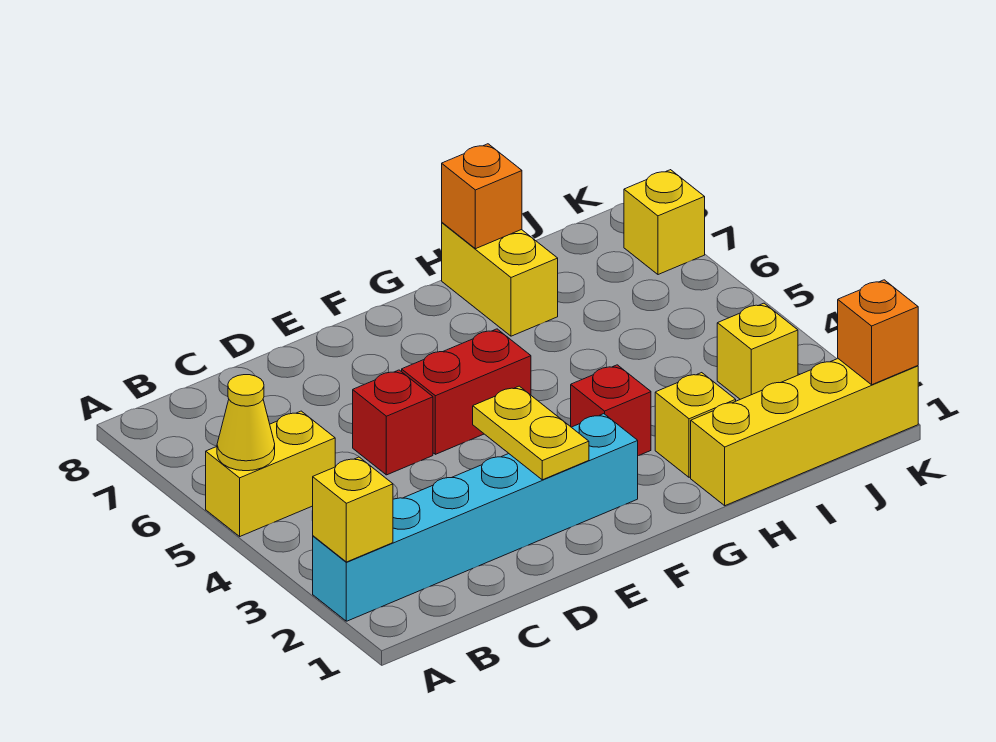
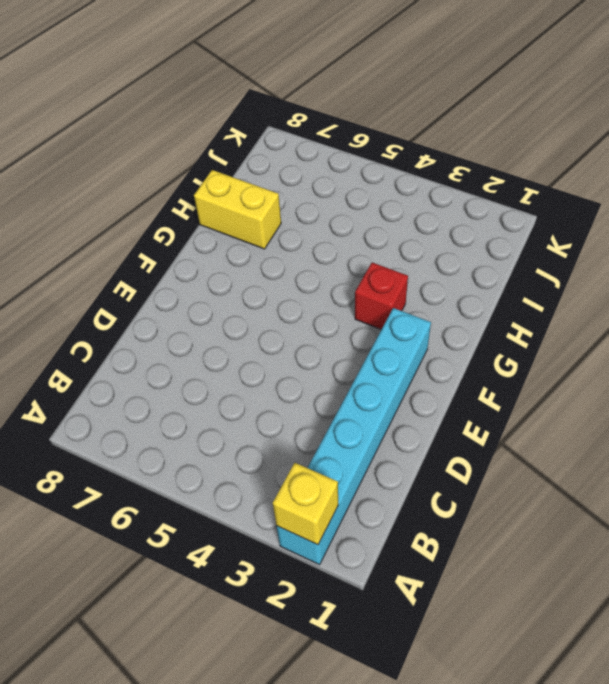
none -> yellow 1x2 brick [206,411,335,536]
none -> red 1x1 brick [353,370,433,475]
none -> red 1x2 brick [402,329,531,454]

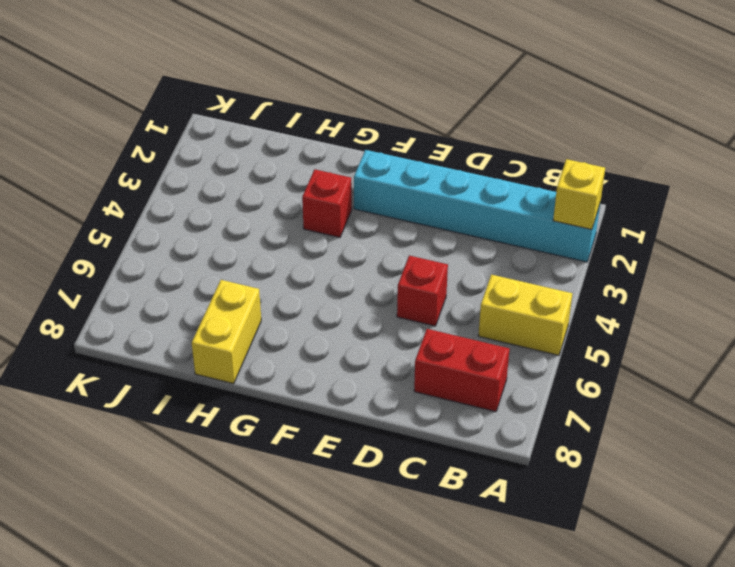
red 1x2 brick [414,329,509,412] -> red 1x2 brick moved to [402,329,531,454]
none -> yellow 1x4 brick [691,359,918,506]
none -> yellow 1x1 brick [655,373,736,477]
none -> yellow 1x1 brick [717,303,798,399]

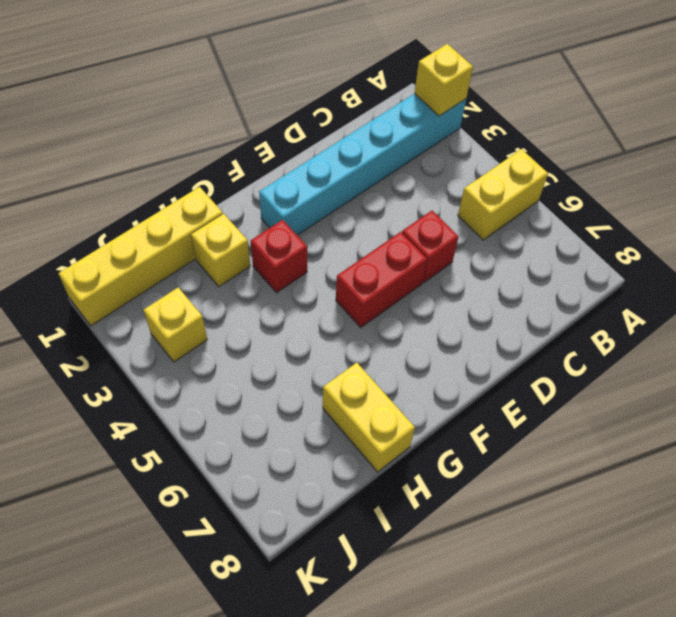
none -> yellow 1x1 brick [624,170,705,275]
none -> yellow 1x1 cone [217,375,275,471]
none -> yellow 1x2 plate [473,386,589,480]

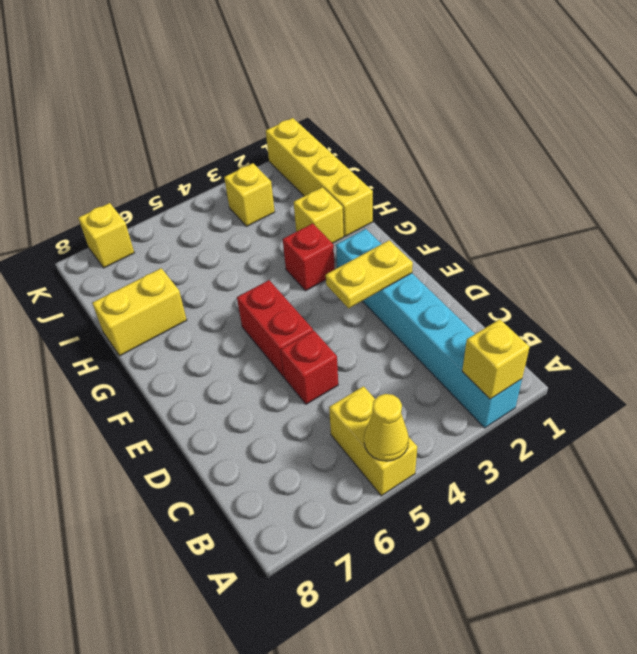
none -> orange 1x1 brick [442,144,522,249]
none -> orange 1x1 brick [838,280,918,385]

